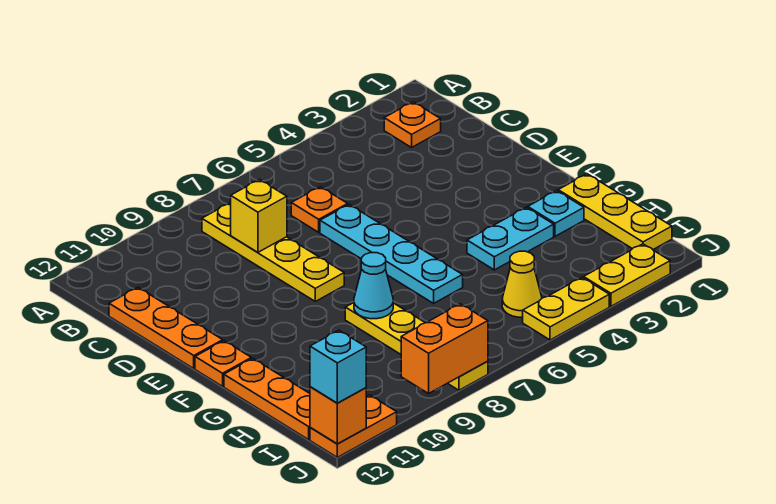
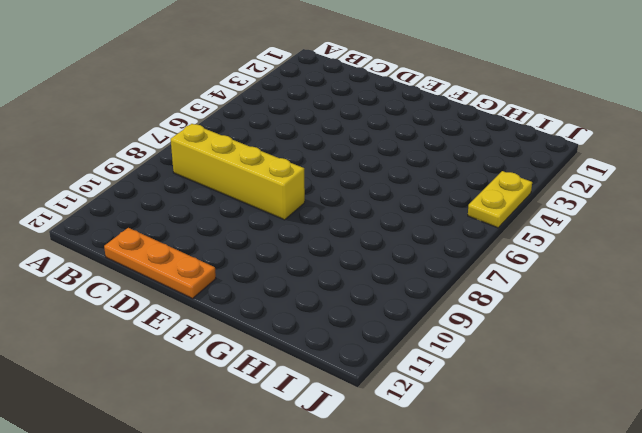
yellow 1x4 brick [171,124,305,220] -> yellow 1x4 plate [202,203,344,301]
none -> orange 1x1 plate [384,102,441,147]
none -> orange 1x1 plate [291,187,348,232]
none -> cyan 1x4 plate [320,205,463,303]

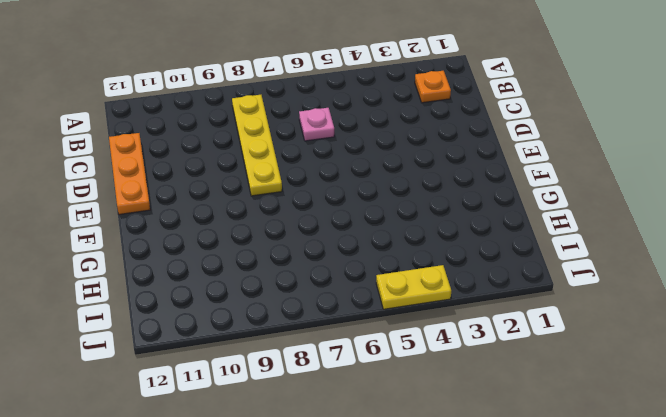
pink 1x1 plate [299,108,334,141] -> orange 1x1 plate [291,187,348,232]
none -> cyan 1x4 plate [320,205,463,303]
none -> orange 1x1 plate [195,341,251,386]
none -> yellow 1x3 plate [558,174,672,249]

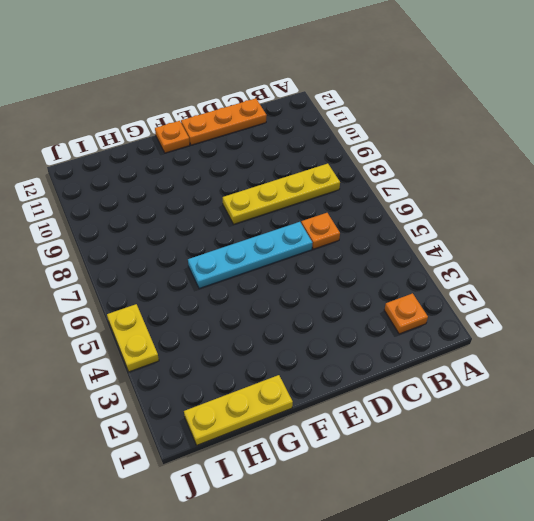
none -> cyan 1x1 plate [528,191,584,236]
none -> cyan 1x2 plate [467,207,554,270]
none -> yellow 1x4 plate [345,303,488,390]

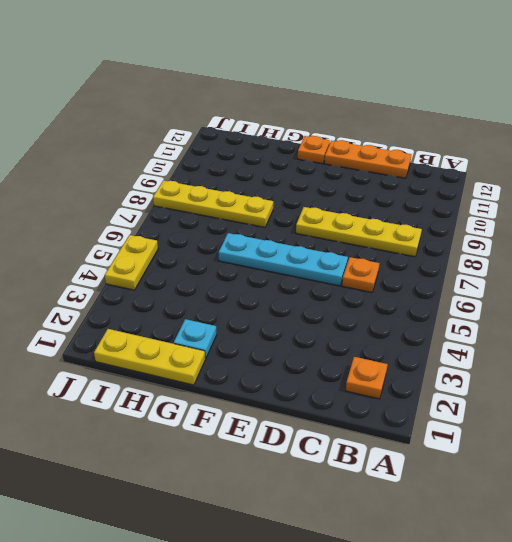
none -> cyan 1x2 plate [467,207,554,270]
none -> orange 1x3 plate [224,358,310,440]
none -> yellow 1x1 cone [502,251,542,317]

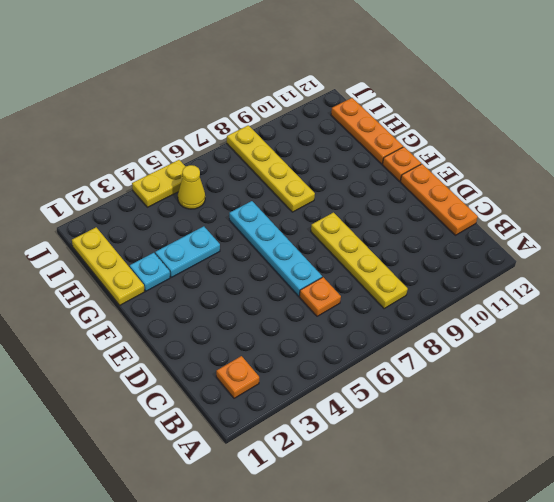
none -> yellow 1x2 plate [584,244,670,306]
none -> orange 1x2 plate [310,395,397,457]
none -> yellow 1x1 brick [231,180,287,252]

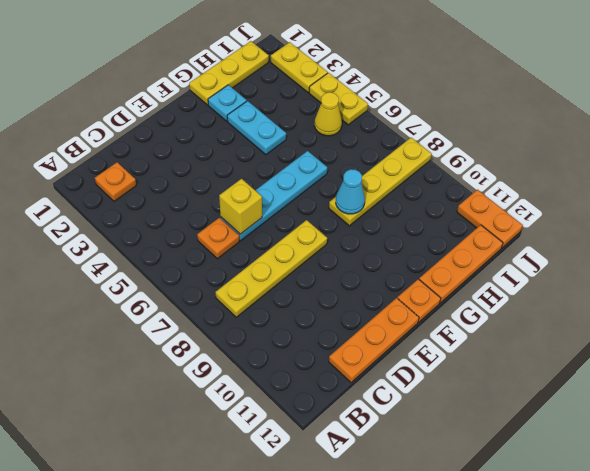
yellow 1x1 brick [219,179,262,234] -> yellow 1x1 brick moved to [231,180,287,252]
none -> orange 1x2 brick [401,304,488,393]
none -> orange 1x1 brick [310,387,366,444]
none -> cyan 1x1 brick [310,330,366,403]

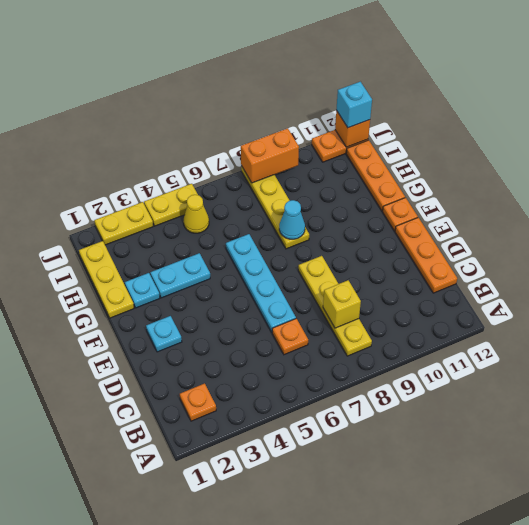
cyan 1x1 plate [146,316,182,352] -> none

